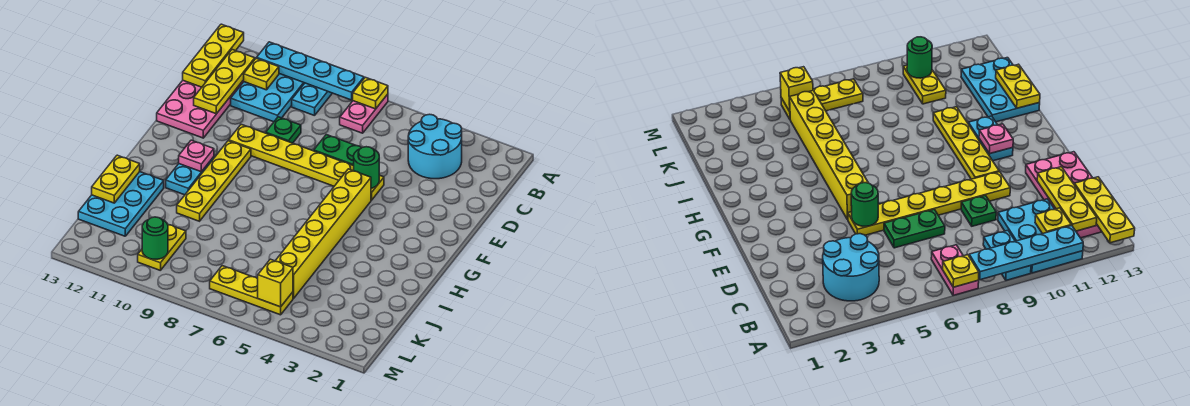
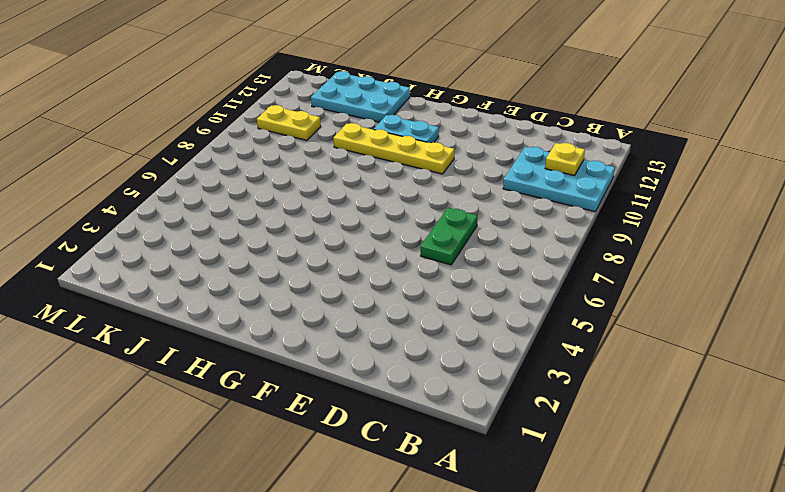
none -> pink 1x2 plate [340,94,388,133]
none -> cyan 1x2 plate [292,83,332,116]
none -> cyan 2x2 round brick [408,114,462,179]

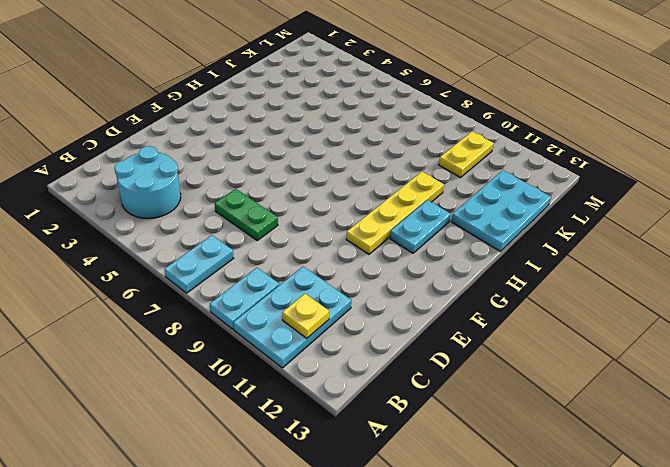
cyan 1x2 plate [165,235,233,293] -> pink 1x2 plate [340,94,388,133]
none -> pink 2x4 plate [157,80,244,138]
none -> green 1x1 plate [266,117,301,143]
none -> yellow 1x6 plate [229,124,384,200]

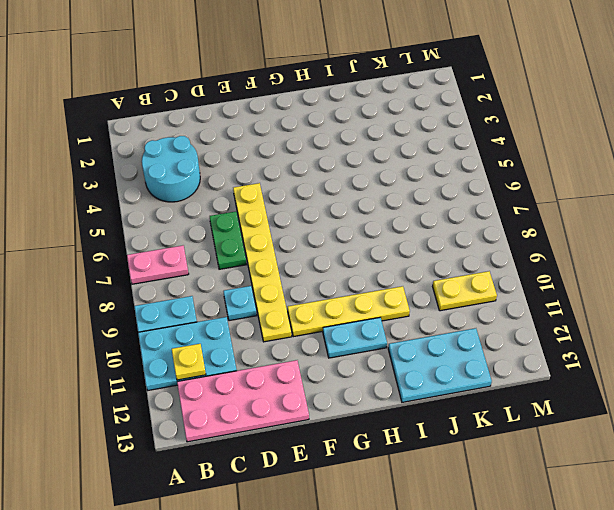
cyan 1x1 plate [223,286,257,321] -> green 1x1 plate [266,117,301,143]
none -> yellow 1x6 brick [275,169,371,298]
none -> yellow 1x3 plate [210,266,293,315]
none -> yellow 1x1 plate [353,77,388,109]

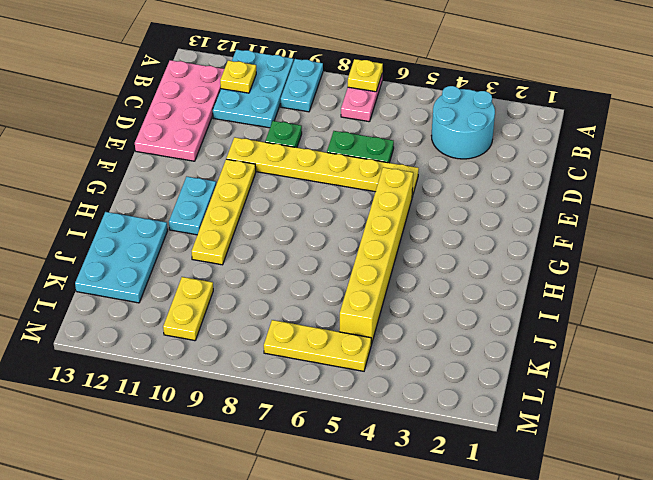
none -> cyan 1x4 plate [257,42,364,100]
none -> yellow 1x3 plate [183,24,244,87]
none -> yellow 1x3 plate [194,50,255,114]

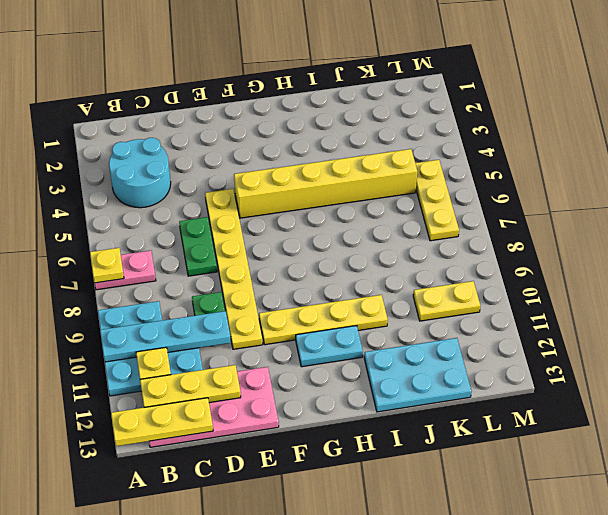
cyan 1x4 plate [100,311,231,362] -> cyan 1x4 plate turned to [257,42,364,100]
none -> green 1x1 round brick [354,147,379,188]
none -> pink 1x1 plate [179,140,214,172]
none -> yellow 1x2 plate [92,155,140,203]

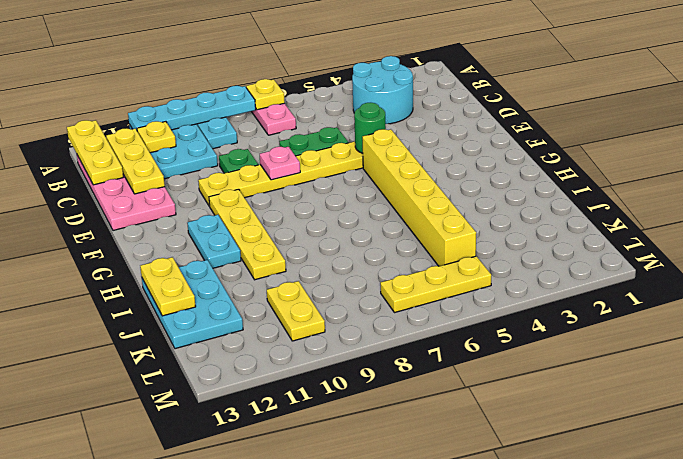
pink 1x1 plate [260,147,300,180] -> pink 1x1 plate moved to [179,140,214,172]
none -> yellow 1x1 brick [257,259,293,307]
none -> green 1x1 round brick [142,217,168,259]

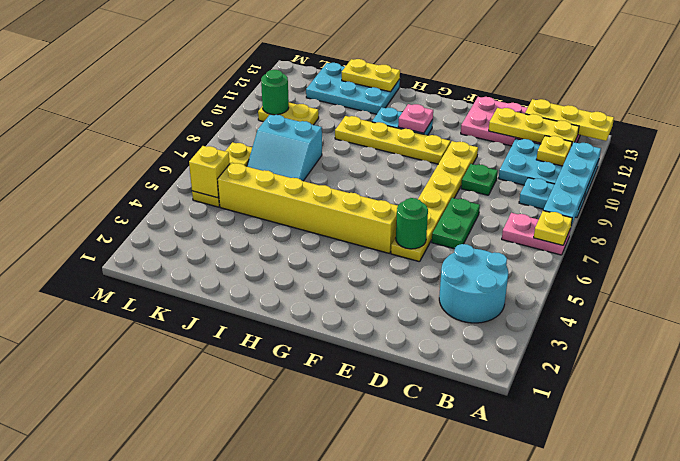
cyan 2x2 slope [247,114,322,181] -> none

